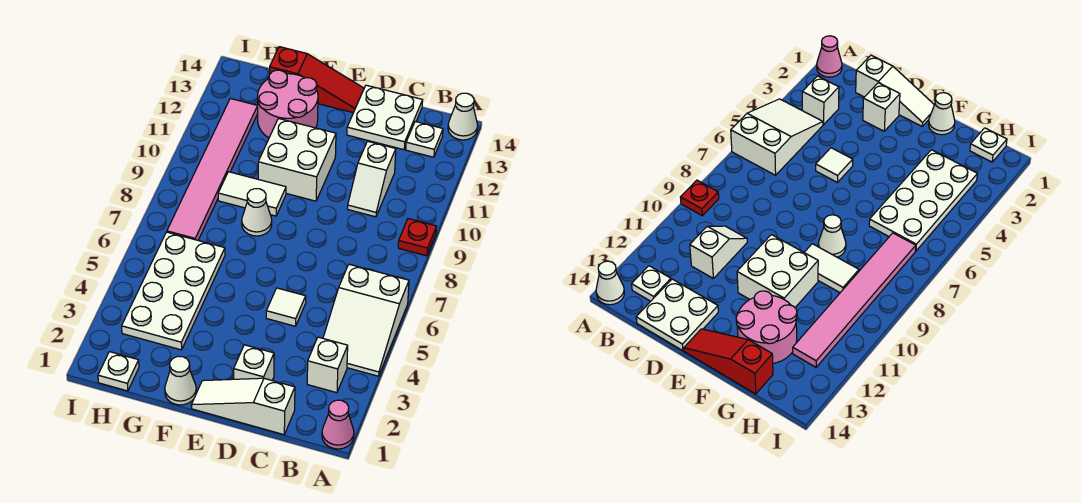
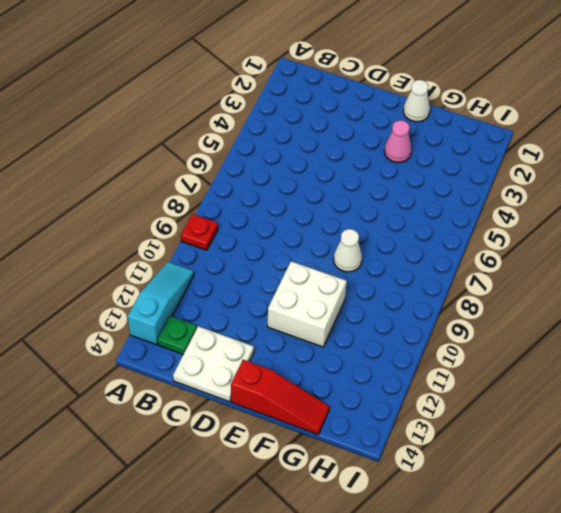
cyan 1x3 slope [128,262,194,345] -> none
green 1x1 plate [158,316,197,355] -> white 1x1 plate [406,122,443,157]
red 1x3 slope [231,360,330,434] -> red 1x3 slope turned to [270,47,364,113]
pink 1x1 cone [384,120,412,163] -> pink 1x1 cone moved to [322,400,354,449]
none -> white 2x3 slope [323,264,409,376]
none -> white 1x1 cone [448,93,478,140]
none -> white 1x1 brick [307,337,348,393]

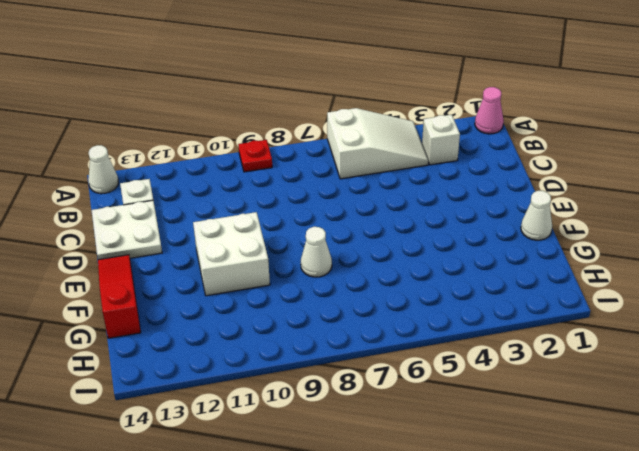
none -> white 1x3 slope [191,378,295,435]
none -> white 1x2 slope [348,141,396,217]
none -> white 1x1 brick [234,345,274,380]

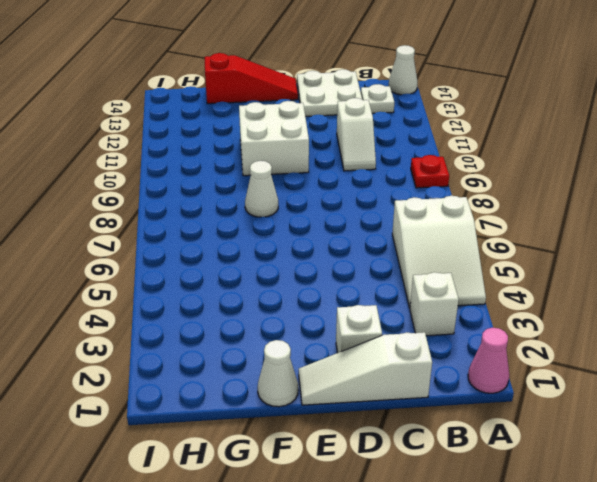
none -> white 1x1 tile [266,288,306,326]
none -> white 1x2 tile [218,172,286,216]
none -> pink 2x2 round brick [258,70,318,138]

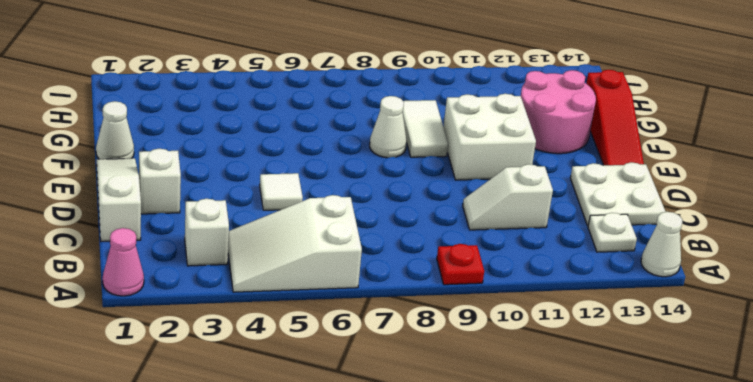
none -> white 2x4 plate [122,232,225,350]
none -> white 1x1 plate [98,352,139,391]
none -> pink 1x6 tile [167,99,258,240]

